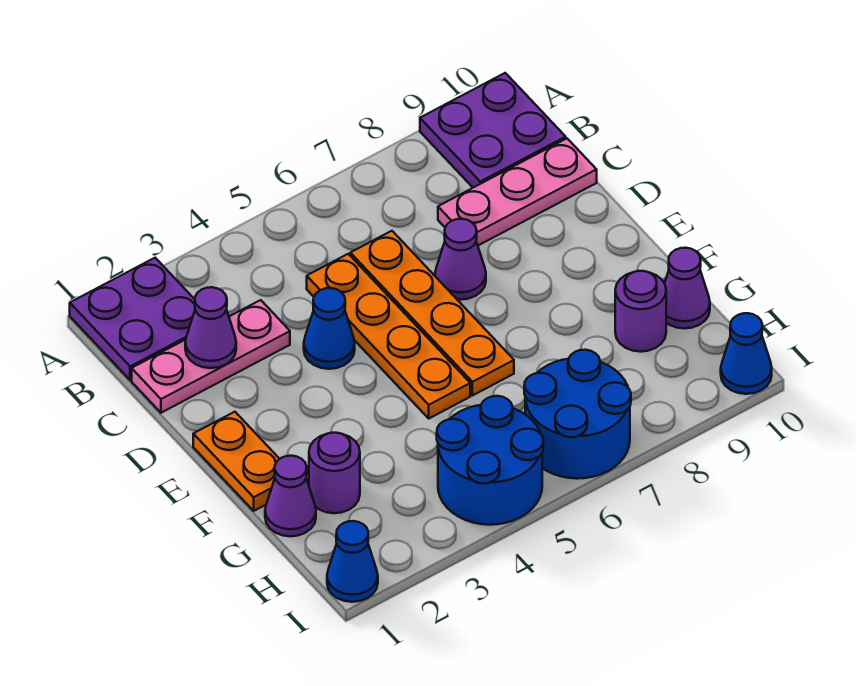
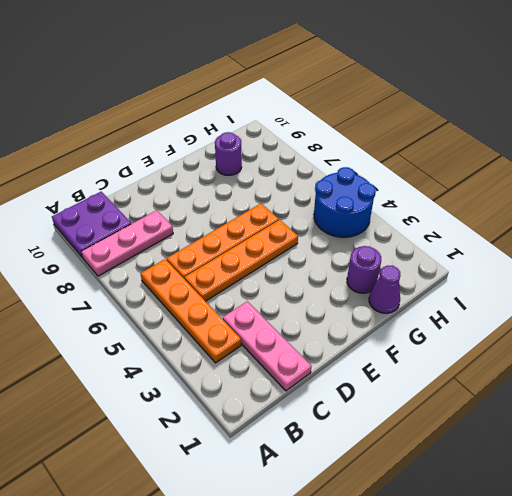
pink 1x3 plate [81,210,173,276] -> pink 1x3 plate turned to [438,139,597,245]
orange 1x4 plate [141,259,241,363] -> none
none -> purple 2x2 plate [70,258,195,380]
none -> blue 1x1 cone [304,288,355,369]
none -> purple 1x1 cone [435,219,486,300]

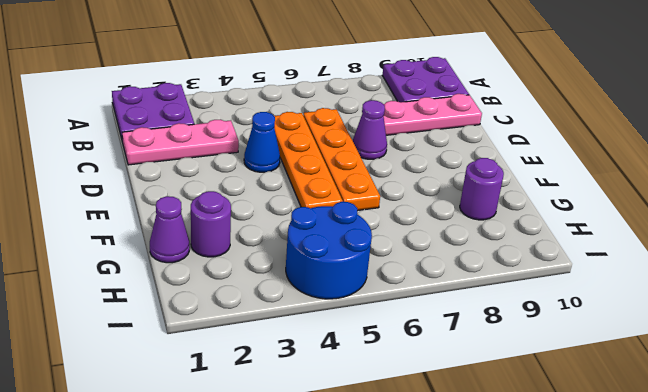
none -> orange 1x2 plate [193,412,279,511]
none -> purple 1x1 cone [664,248,710,329]
none -> blue 2x2 round brick [524,350,631,479]

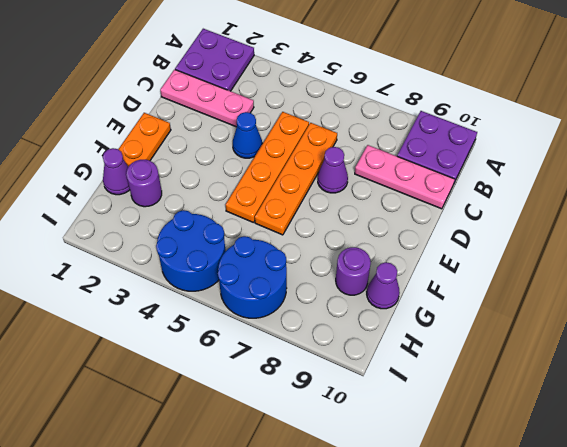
none -> blue 1x1 cone [327,521,378,602]
none -> blue 1x1 cone [721,313,772,394]
none -> purple 1x1 cone [185,287,236,368]

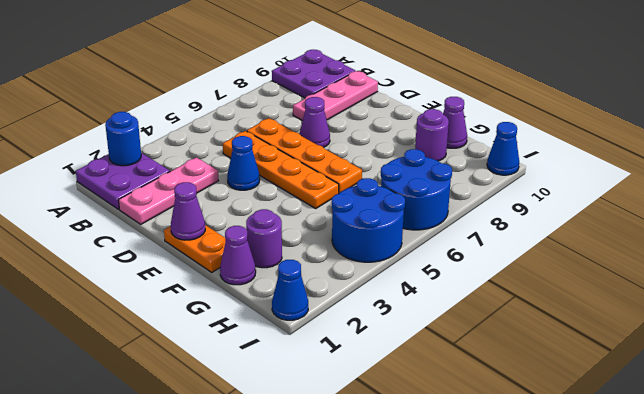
blue 1x1 round brick [105,112,141,166] -> none
purple 1x1 cone [171,182,205,240] -> purple 1x1 cone moved to [185,287,236,368]

